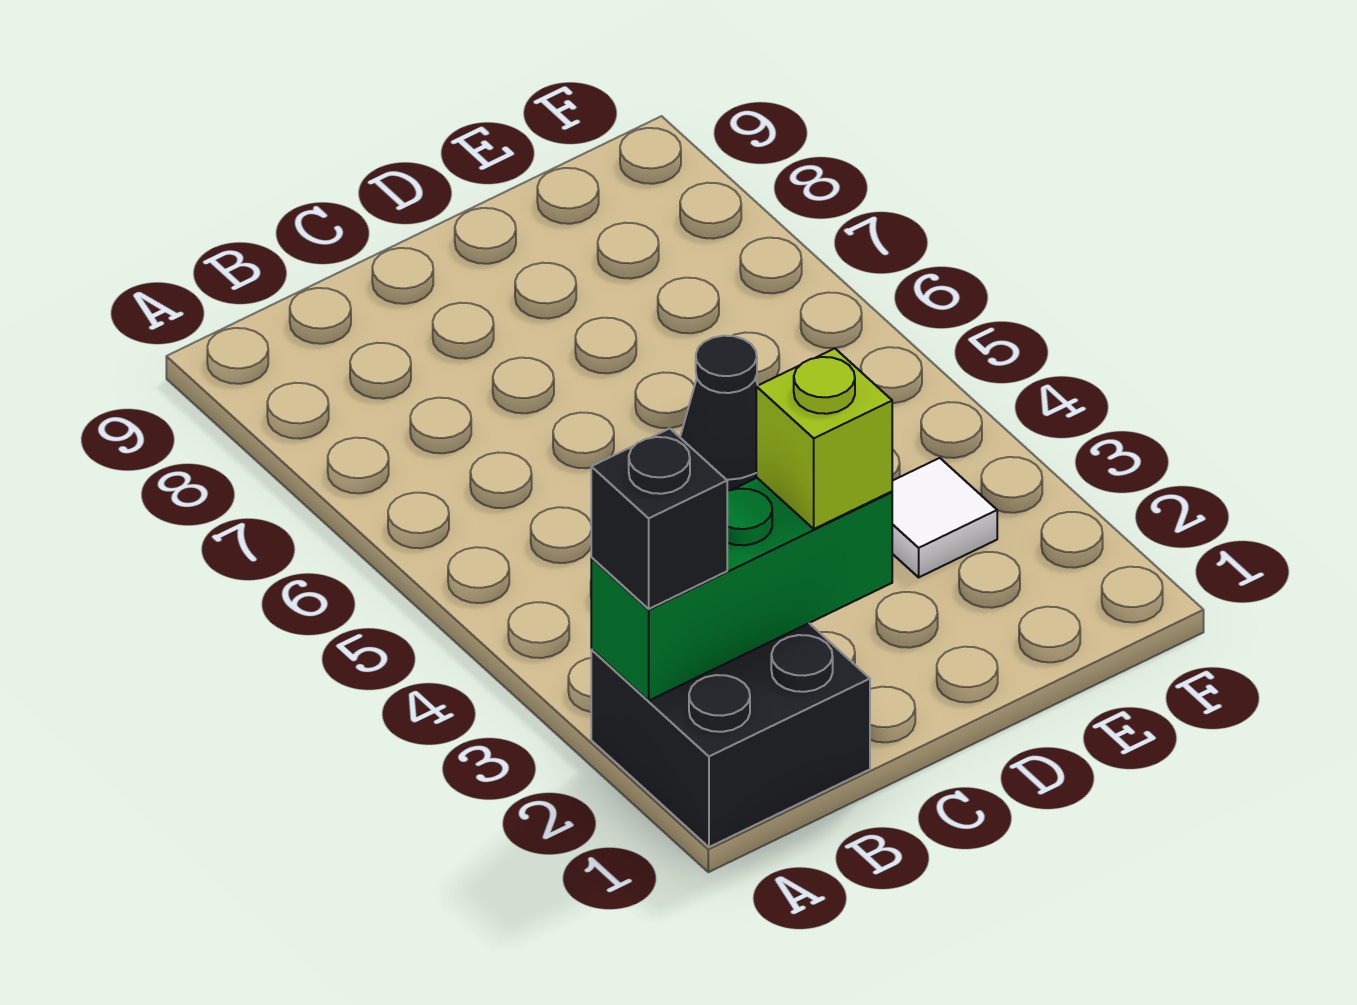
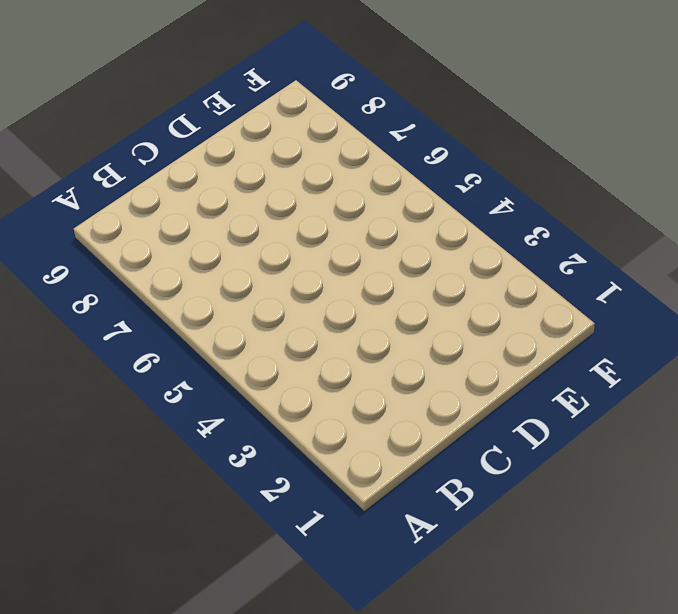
none -> black 2x2 brick [591,623,870,847]
none -> black 1x1 cone [680,336,758,491]

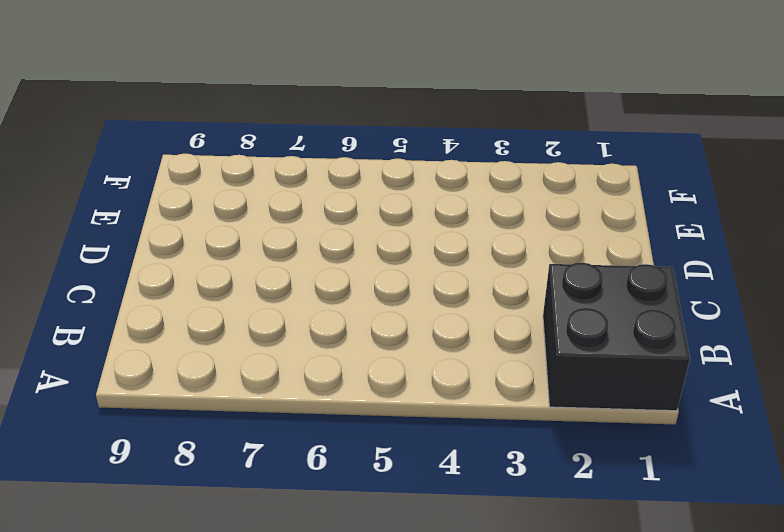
none -> black 1x1 cone [680,336,758,491]
none -> white 1x1 tile [892,458,997,577]

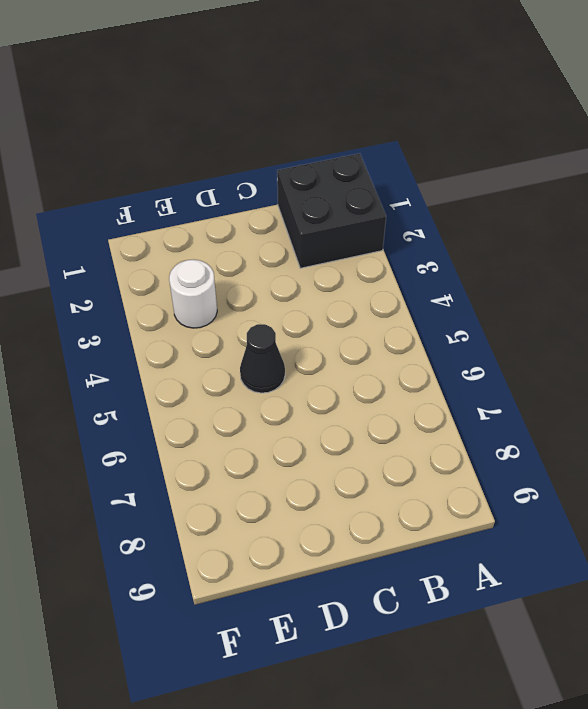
white 1x1 round brick [169,260,217,328] -> white 1x1 tile [892,458,997,577]
none -> green 1x3 brick [591,478,892,701]
none -> black 1x1 brick [591,428,727,609]

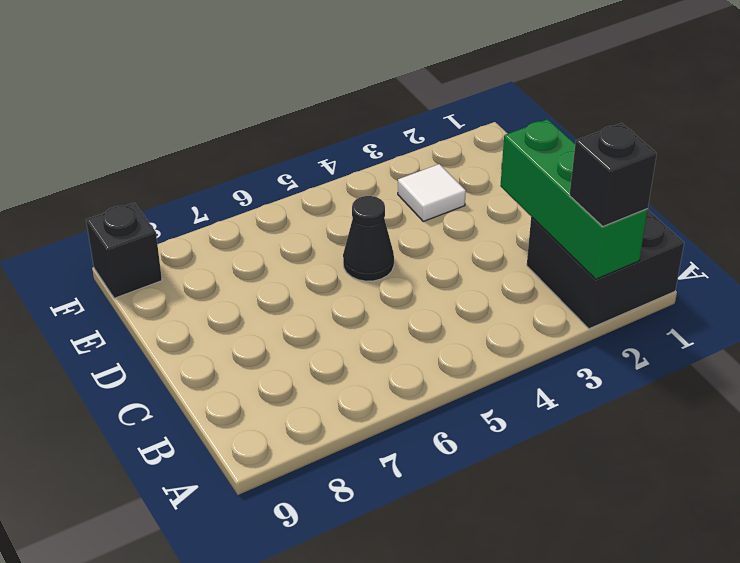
black 1x1 brick [86,203,162,298] -> none
none -> lime 1x1 brick [756,348,892,529]

